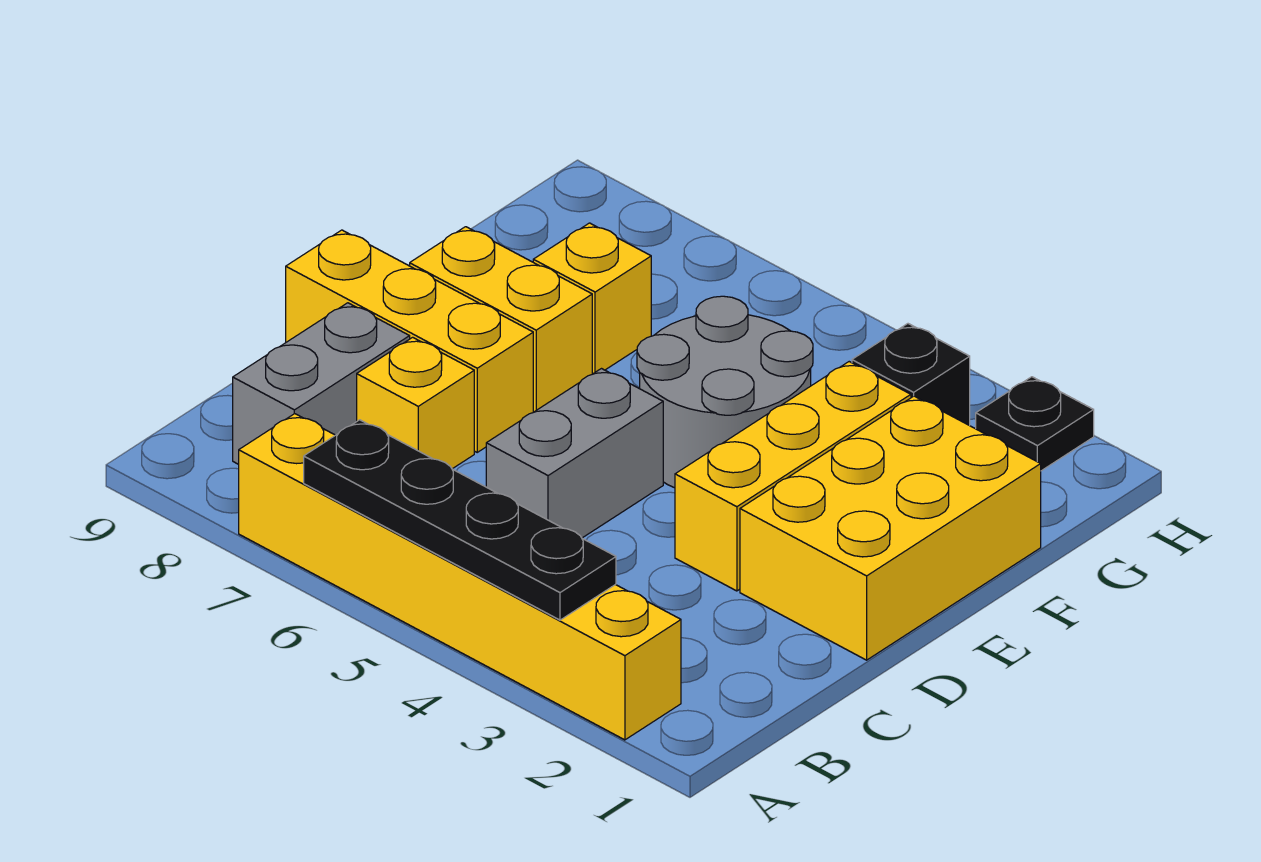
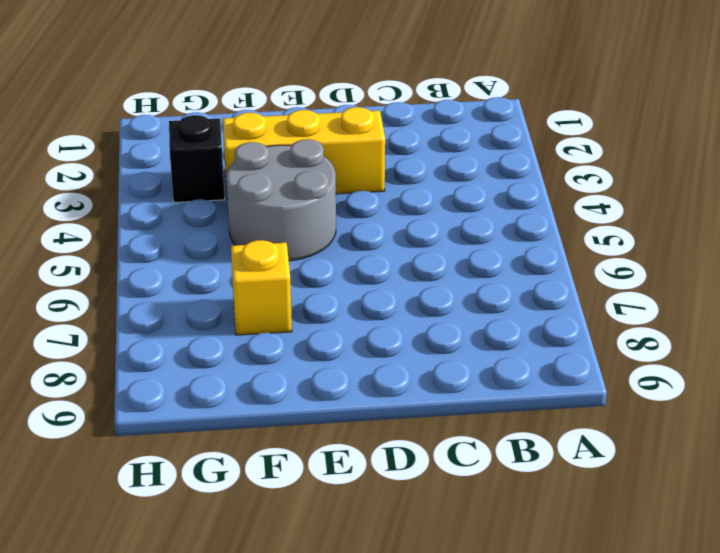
none -> yellow 1x6 brick [239,414,681,740]
none -> grey 1x2 brick [233,303,410,464]
none -> grey 1x2 brick [486,369,663,538]

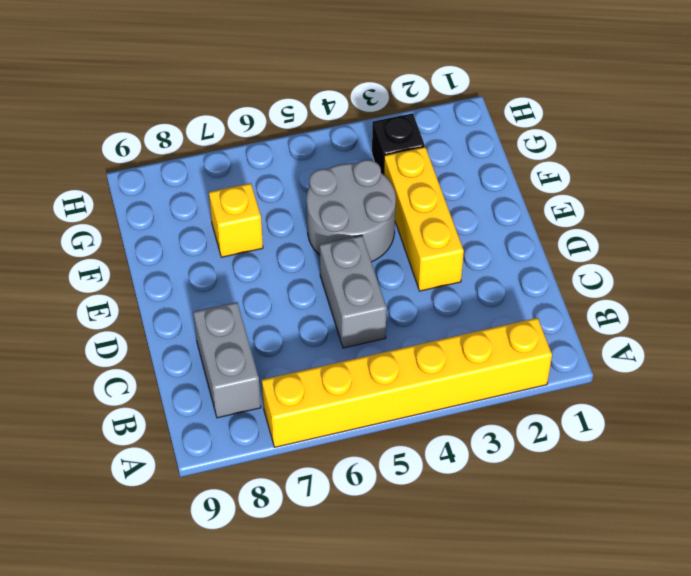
none -> yellow 1x1 brick [357,337,474,469]
none -> yellow 2x3 brick [740,396,1041,660]
none -> yellow 1x3 brick [286,230,533,452]

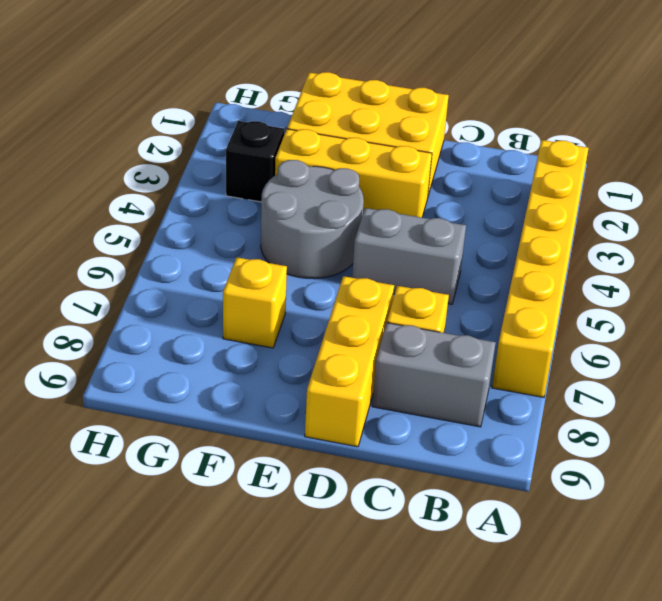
none -> yellow 1x2 brick [410,227,592,412]
none -> black 1x1 plate [976,377,1094,471]
none -> black 1x4 plate [304,420,616,620]

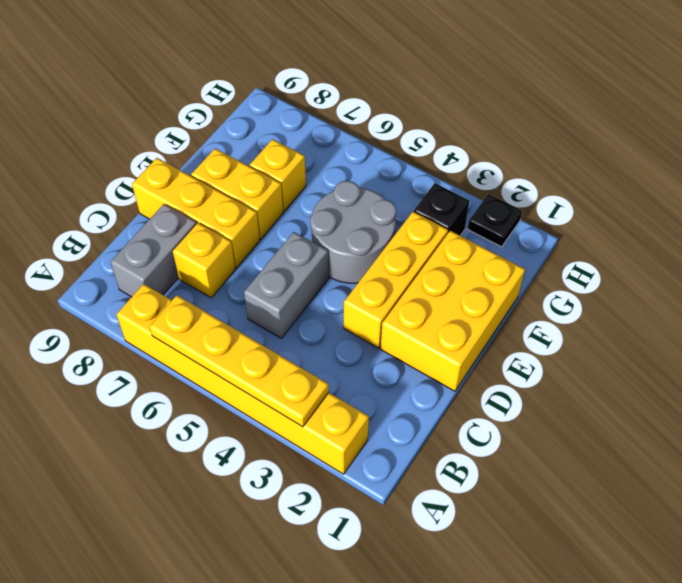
yellow 1x4 plate [149,295,329,427] -> black 1x4 plate [304,420,616,620]

